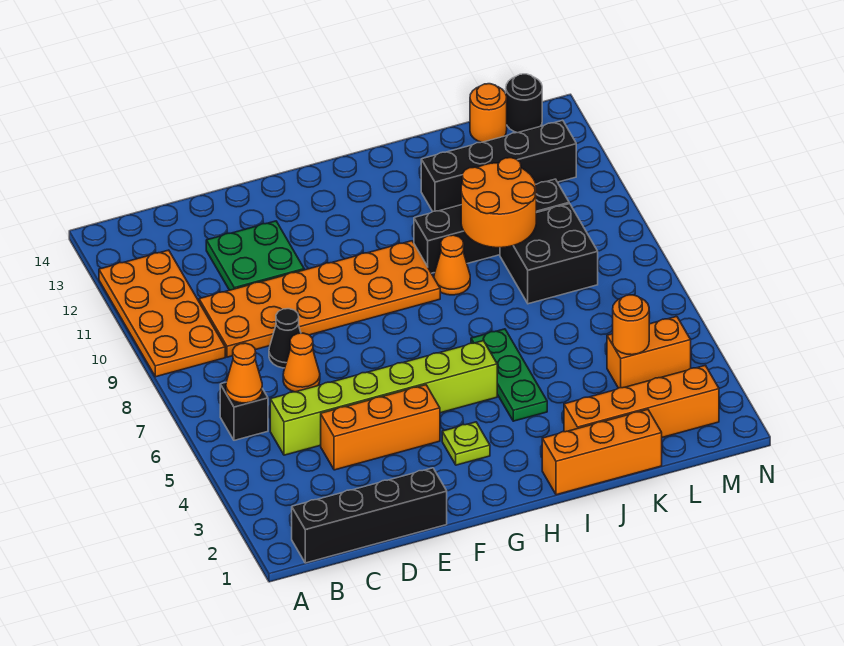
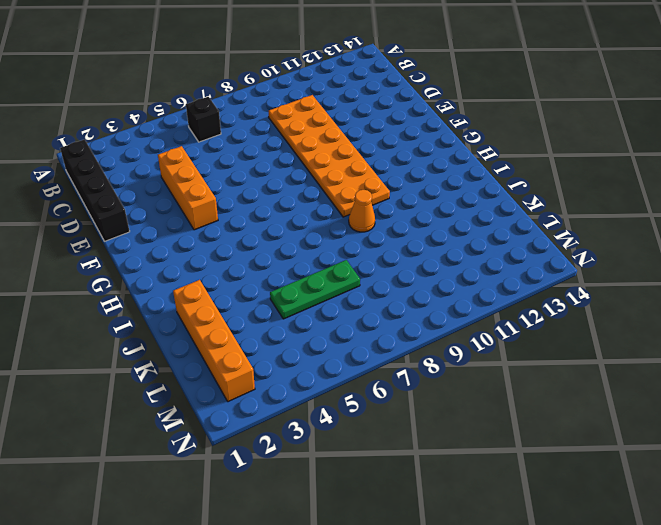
green 1x3 plate [270,260,360,319] -> green 1x3 plate moved to [471,329,547,421]
none -> orange 2x4 plate [99,250,225,377]
none -> lime 1x6 brick [270,341,497,455]
none -> orange 1x1 cone [283,333,320,392]

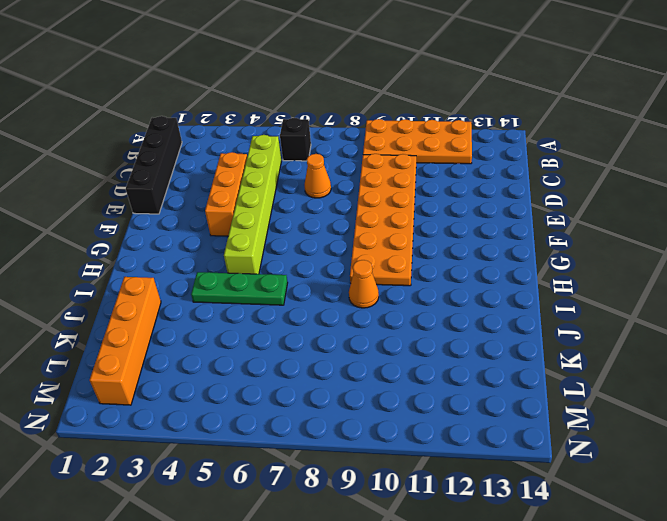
none -> black 1x1 cone [269,309,301,368]
none -> green 2x2 plate [206,221,304,290]
none -> lime 1x1 plate [442,422,490,465]

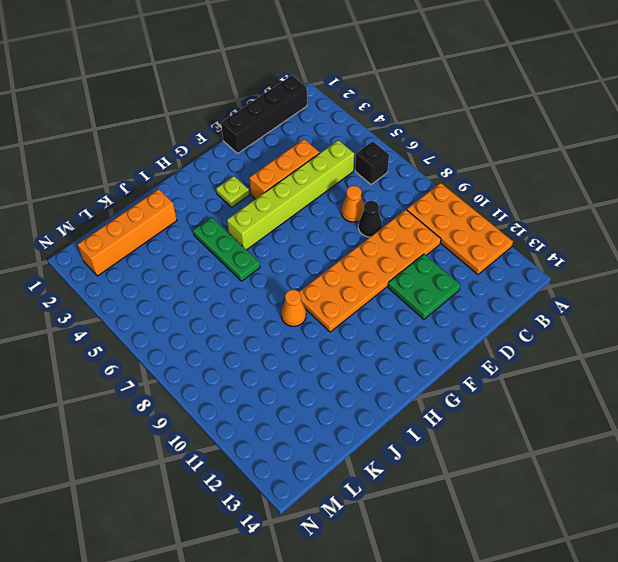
none -> orange 1x3 brick [542,410,662,495]
none -> black 1x4 brick [414,179,569,273]
none -> black 1x4 brick [421,120,576,211]

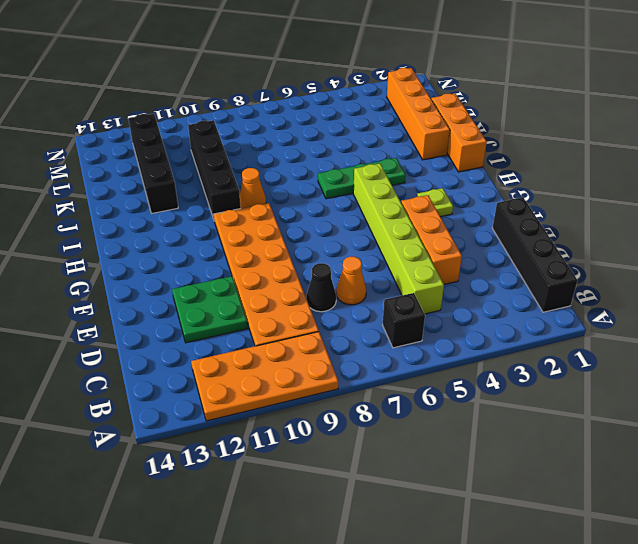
none -> black 2x2 brick [500,204,598,304]
none -> orange 1x2 brick [607,316,691,388]
none -> orange 1x1 round brick [470,84,507,142]

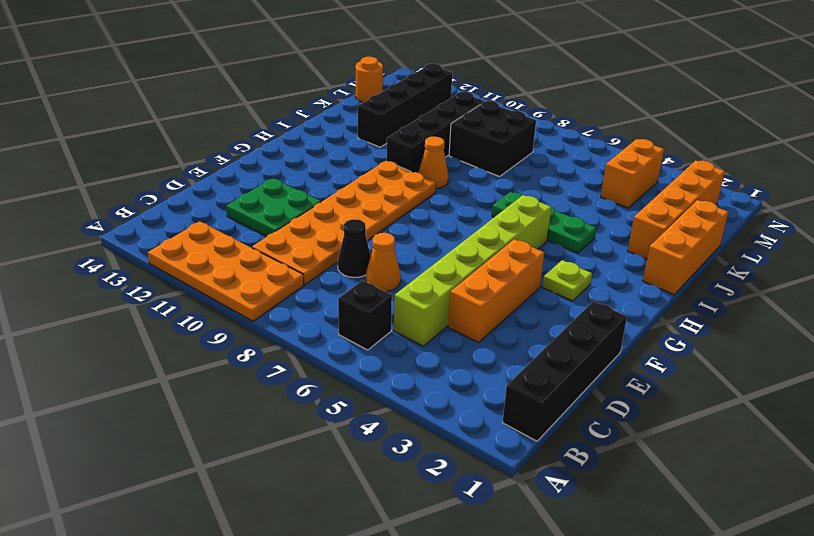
none -> black 1x1 round brick [506,74,542,133]
none -> orange 1x1 cone [226,343,262,403]
none -> orange 2x2 round brick [461,158,536,248]

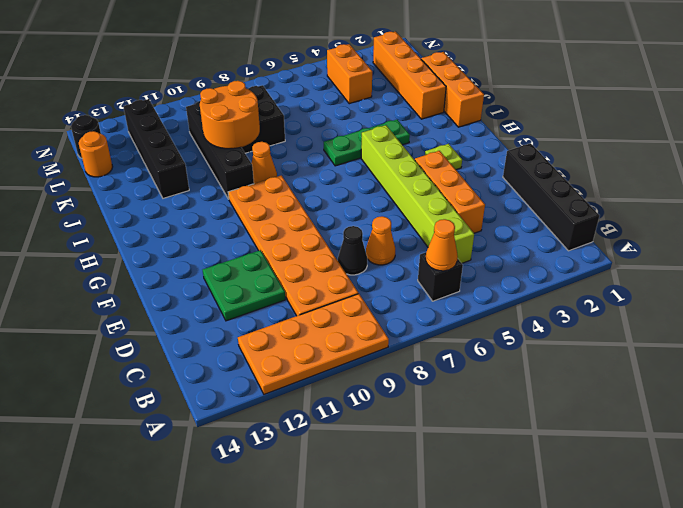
none -> orange 1x1 round brick [613,295,649,355]

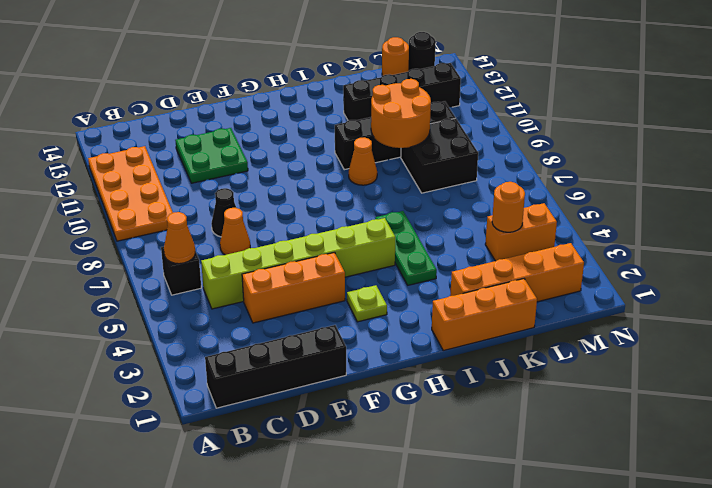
none -> orange 2x6 plate [199,241,440,357]

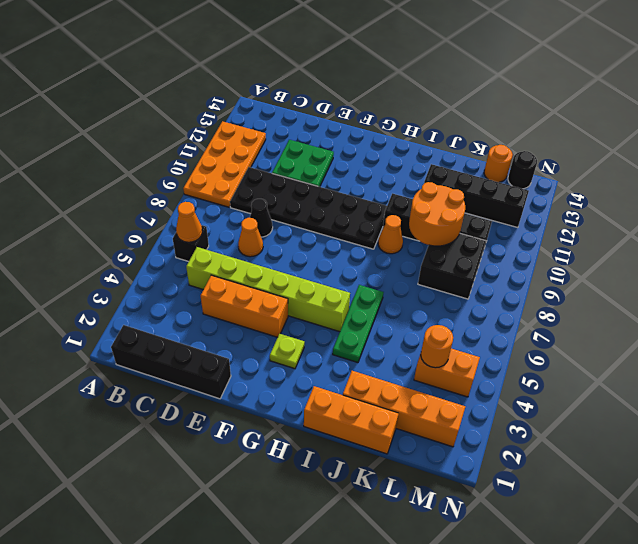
black 2x6 plate [230,167,387,249] -> orange 2x6 plate [199,241,440,357]

